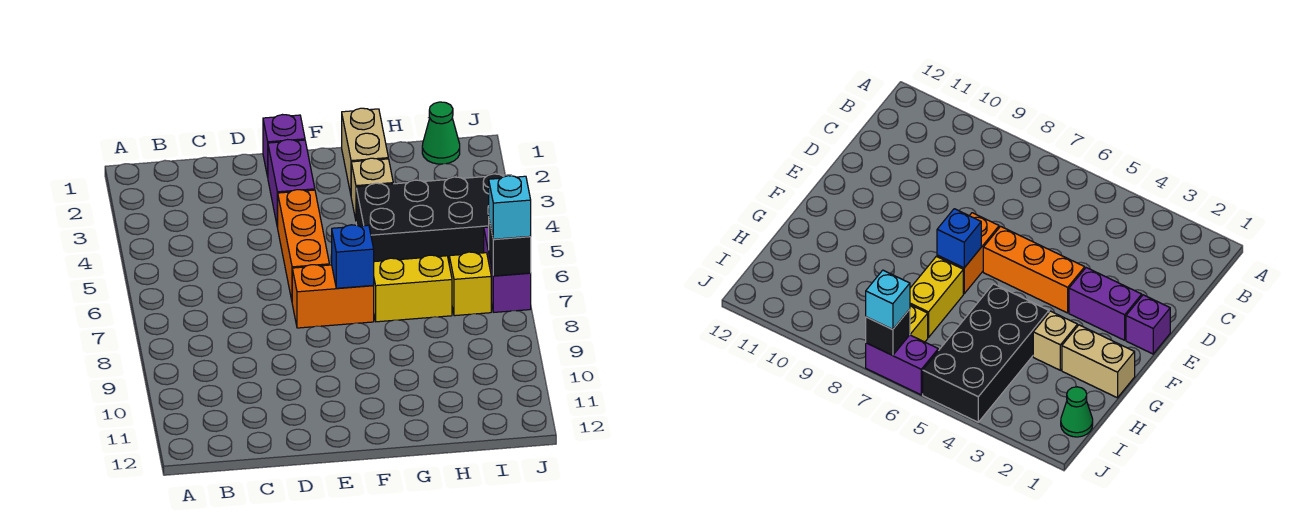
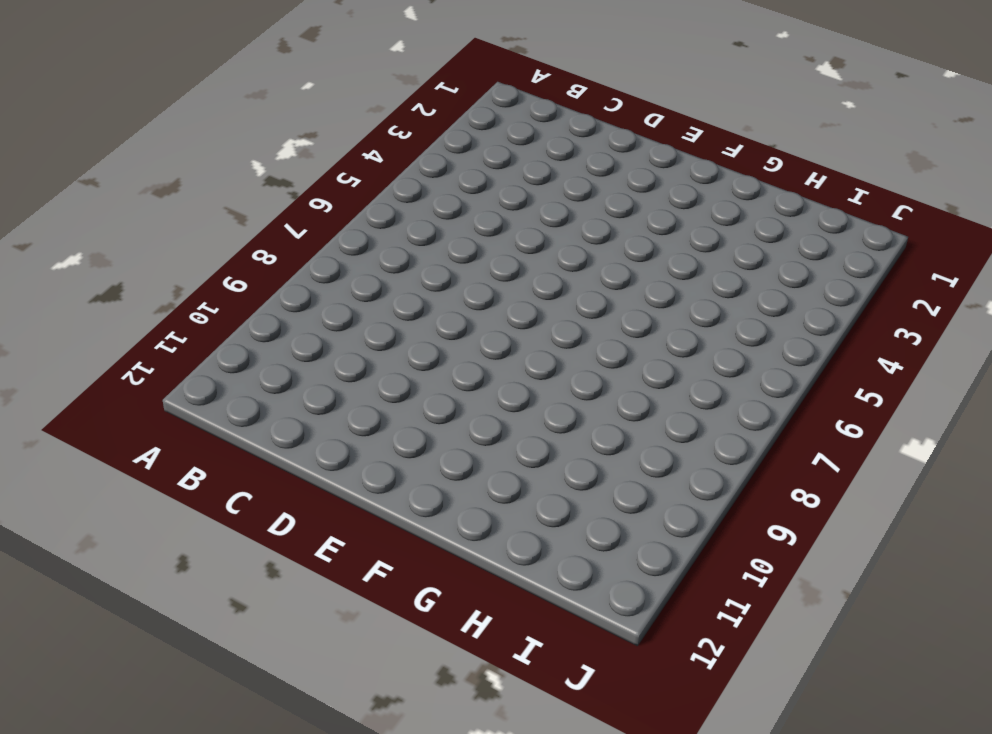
none -> purple 1x1 brick [263,115,305,177]
none -> purple 1x2 brick [268,140,315,228]
none -> orange 1x3 brick [278,190,329,300]

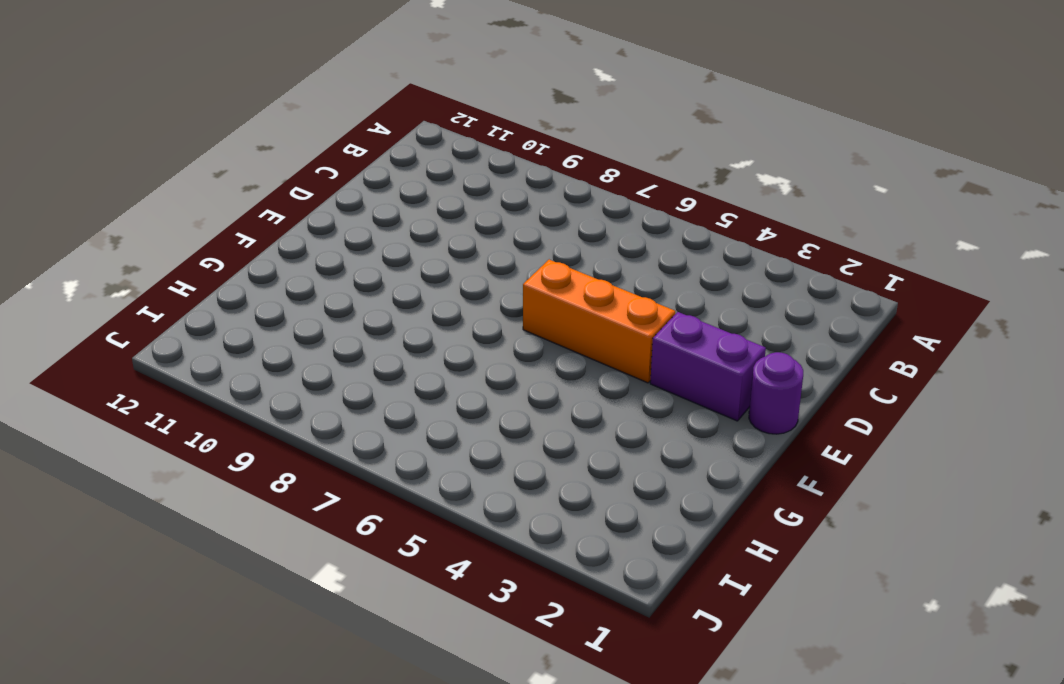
purple 1x1 round brick [749,352,803,434] -> purple 1x1 brick [263,115,305,177]
none -> orange 1x2 brick [292,265,374,328]
none -> tan 1x2 brick [342,108,388,194]
none -> tan 1x1 brick [351,158,393,219]

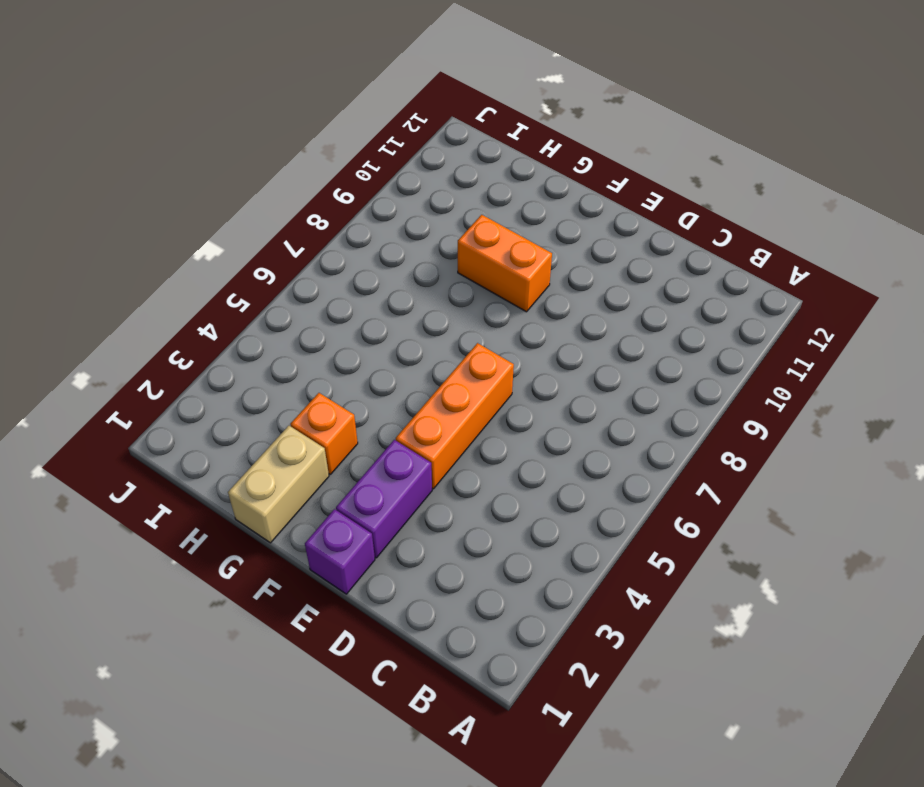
orange 1x2 brick [458,215,552,312] -> orange 1x2 brick moved to [292,265,374,328]
orange 1x1 brick [290,393,358,474] -> tan 1x1 brick [351,158,393,219]
none -> black 2x4 brick [356,174,512,262]
none -> yellow 1x2 brick [373,255,452,322]
none -> green 1x1 cone [422,102,460,164]

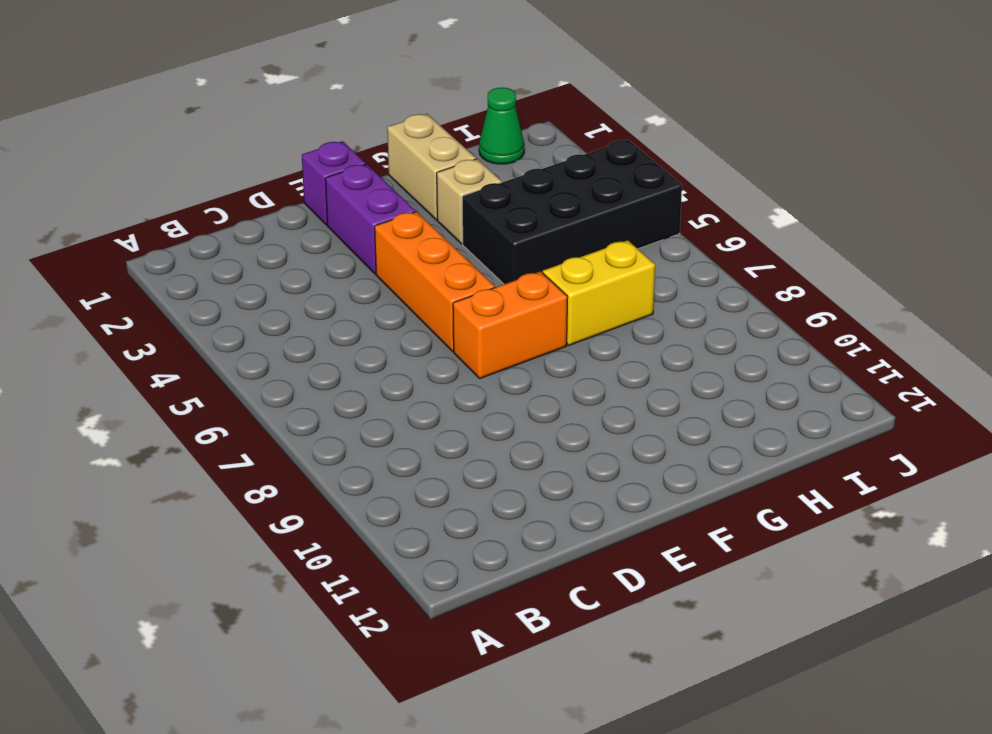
none -> yellow 1x1 brick [449,252,491,316]
none -> purple 1x2 brick [484,227,531,312]
none -> blue 1x1 brick [332,225,374,288]

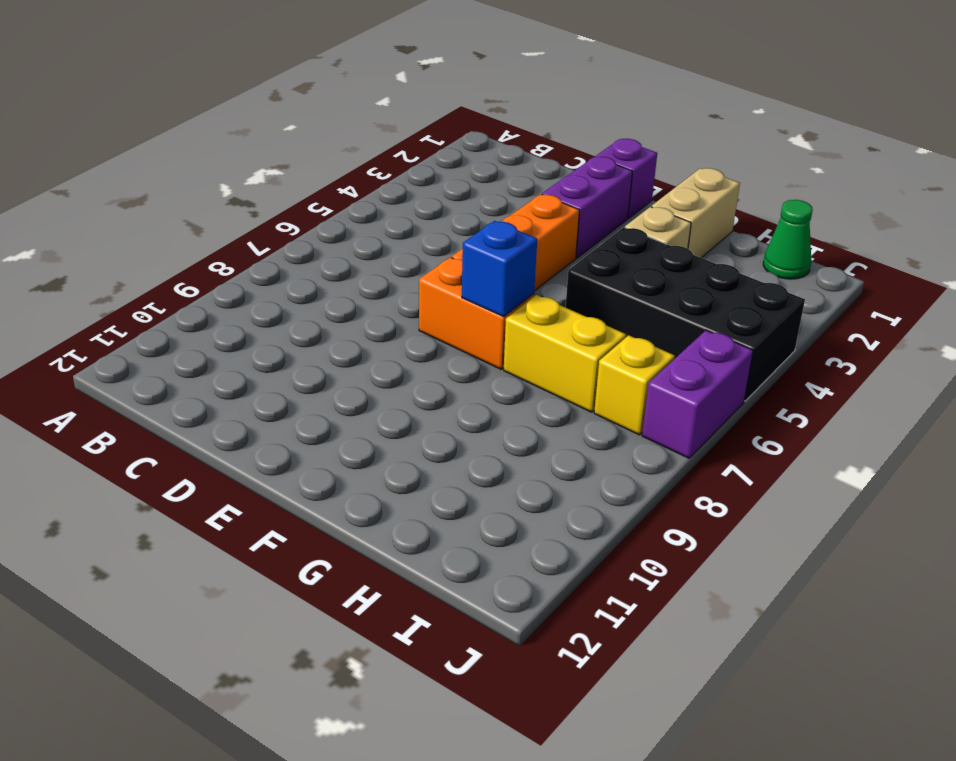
none -> black 1x1 brick [489,220,531,276]
none -> cyan 1x1 brick [489,176,531,239]

